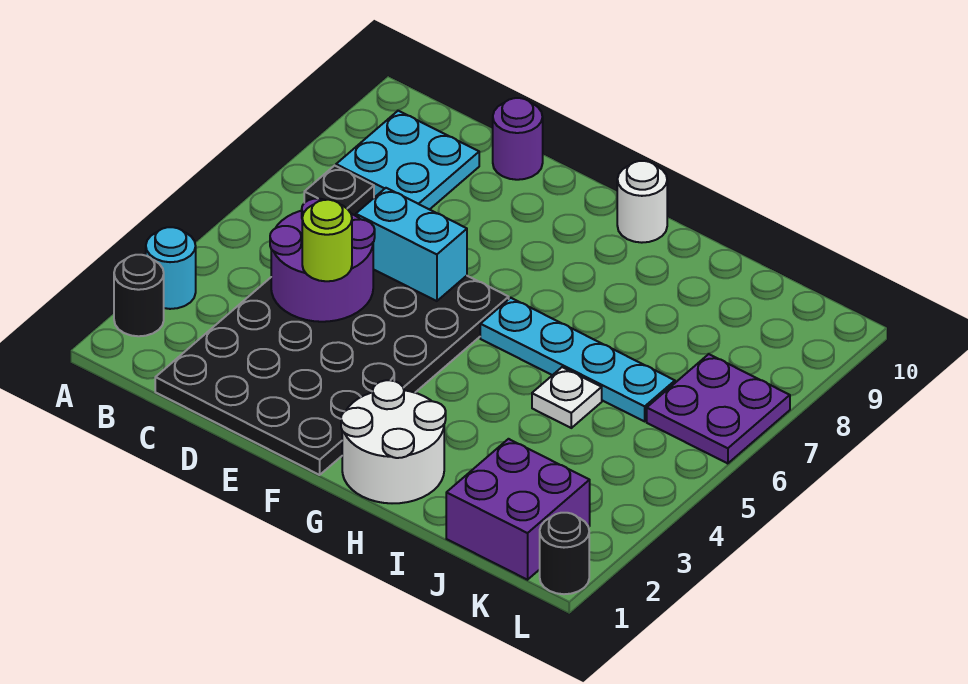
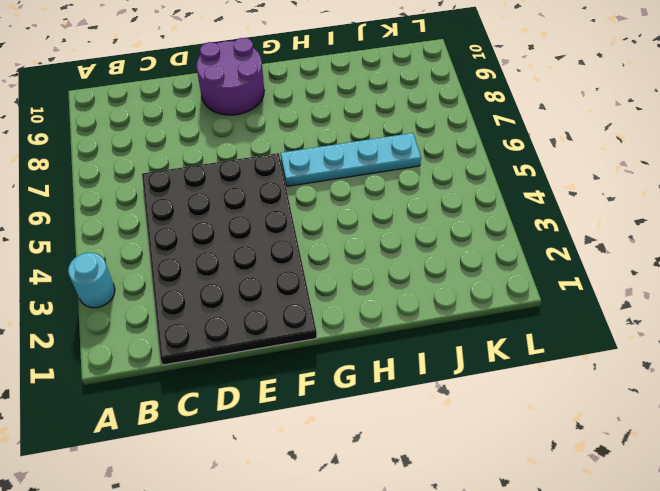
purple 2x2 round brick [197,38,264,115] -> purple 2x2 round brick moved to [270,199,375,322]
none -> black 1x1 round brick [114,255,164,336]
none -> black 1x1 plate [304,166,374,216]
none -> cyan 2x2 plate [336,111,479,210]

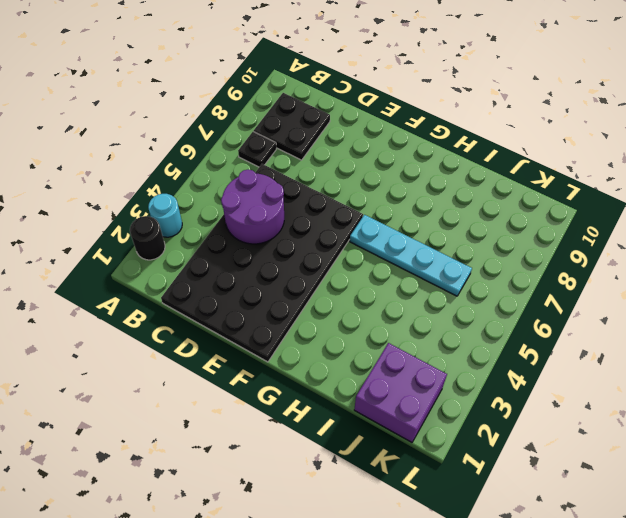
black 2x2 plate [254,93,330,160] -> cyan 2x2 plate [336,111,479,210]
none -> purple 1x1 round brick [493,98,543,180]
none -> white 2x2 round brick [341,380,446,503]
none -> white 1x1 round brick [617,161,667,243]

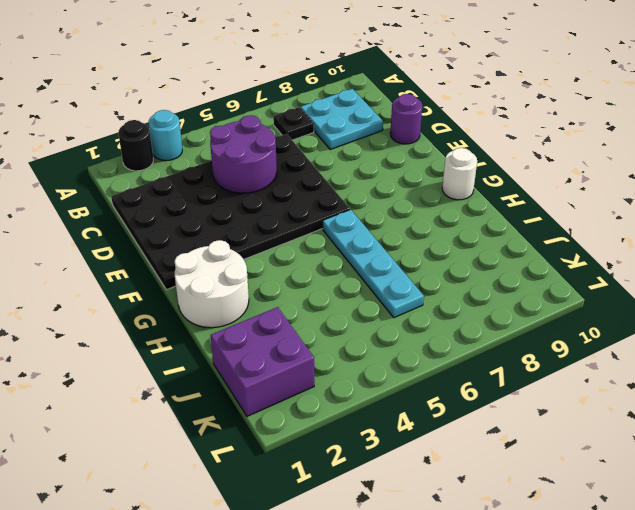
none -> white 1x1 plate [532,367,602,428]
none -> purple 2x2 plate [647,354,790,464]
none -> black 1x1 round brick [540,513,589,594]

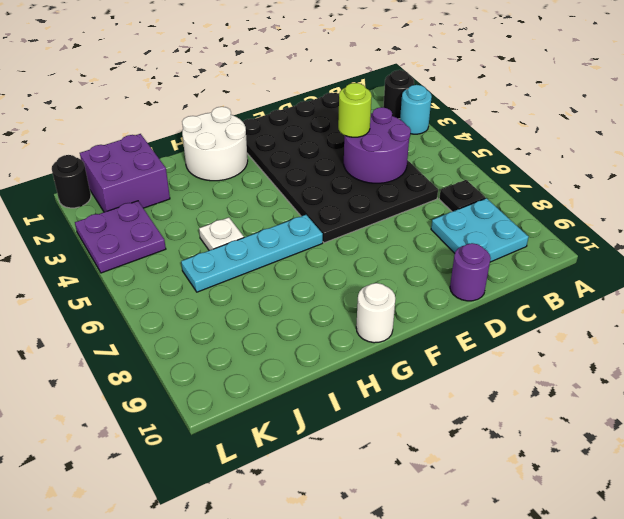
purple 2x2 plate [75,201,166,273] -> purple 2x2 plate moved to [647,354,790,464]
none -> cyan 1x2 brick [356,188,467,301]

